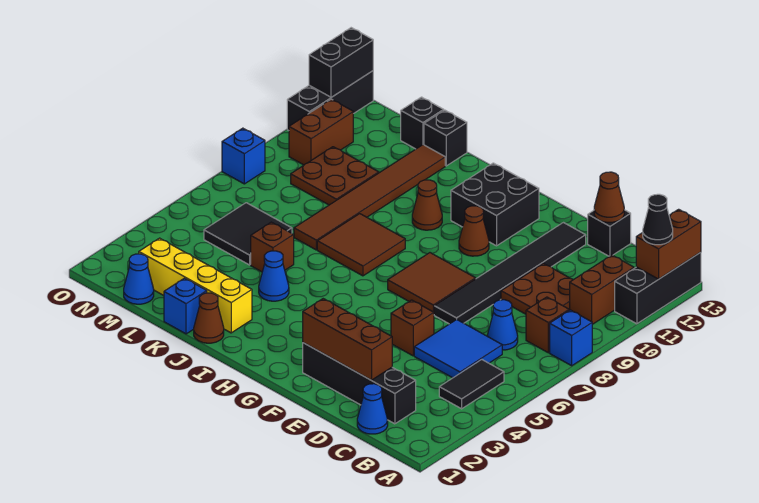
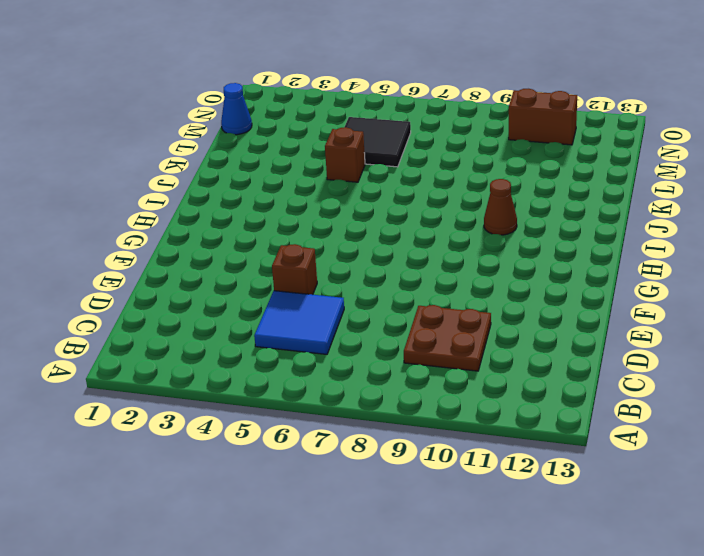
none -> blue 1x1 brick [550,310,592,366]
none -> black 1x3 brick [615,252,701,324]
none -> black 1x2 tile [439,360,504,409]
none -> brown 1x1 brick [526,297,569,353]

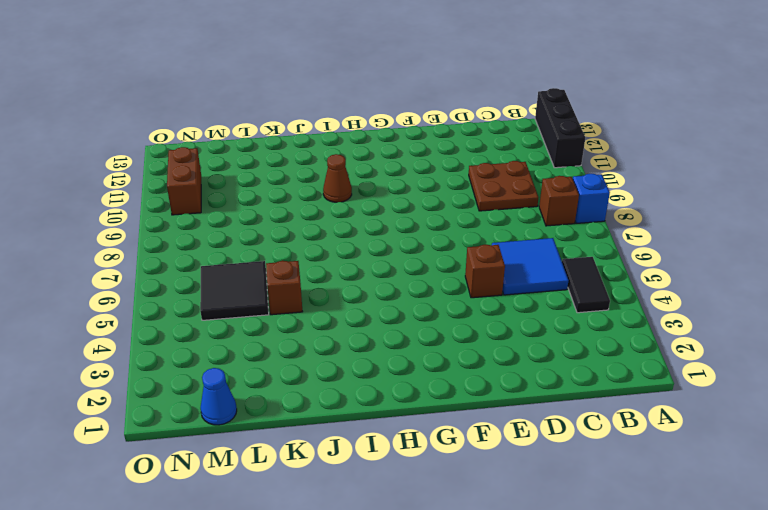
none -> brown 1x2 brick [570,255,634,324]
none -> blue 1x1 cone [357,384,388,434]
none -> black 1x4 brick [303,343,416,424]
none -> blue 1x1 cone [487,300,518,350]

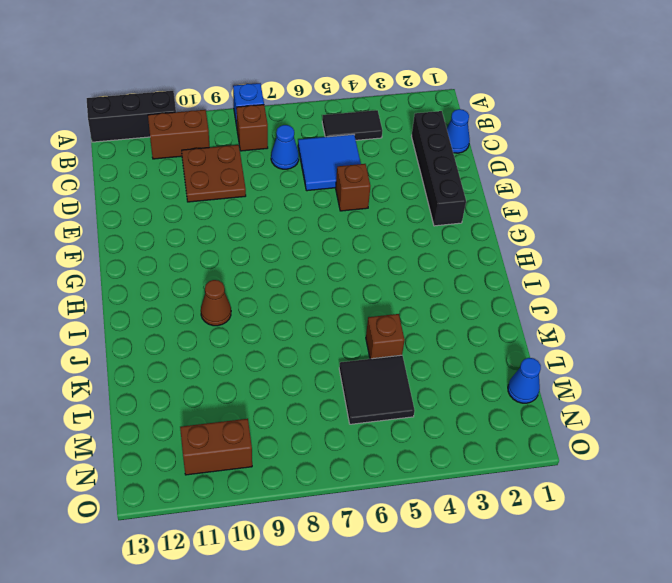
none -> black 1x1 brick [588,210,631,256]
none -> black 1x6 tile [434,223,586,324]
none -> brown 2x2 tile [388,253,476,312]
none -> brown 1x1 cone [459,206,489,256]

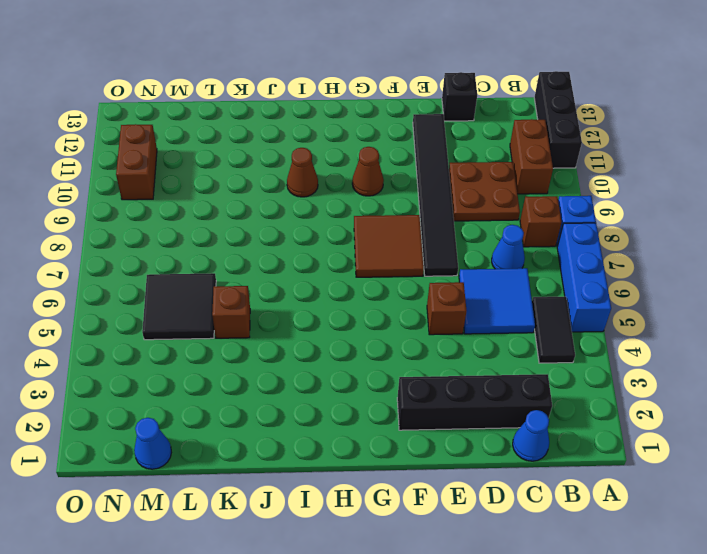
blue 1x3 brick [557,223,611,332] -> none
none -> black 2x2 brick [451,163,539,246]
none -> brown 2x2 tile [317,214,405,276]
none -> brown 1x1 cone [194,293,224,343]
none -> yellow 1x4 brick [139,238,252,333]

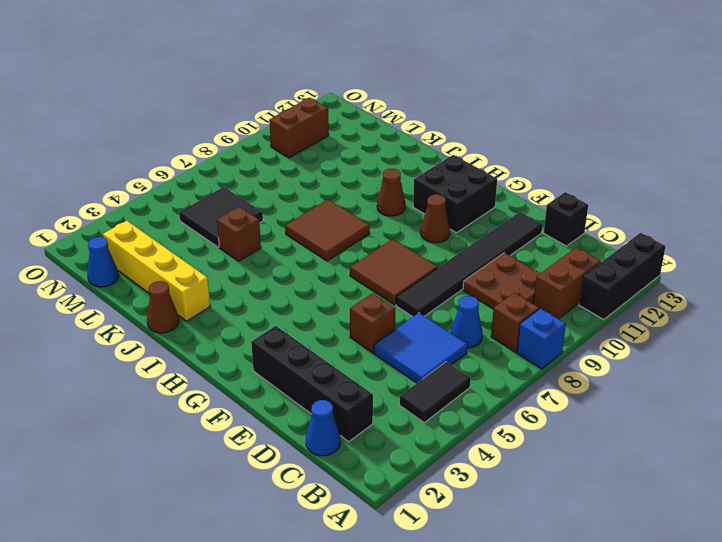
none -> blue 1x1 cone [259,251,289,301]
none -> blue 1x1 brick [164,278,207,334]
none -> brown 1x6 tile [294,145,445,250]
none -> black 1x1 brick [424,110,467,166]

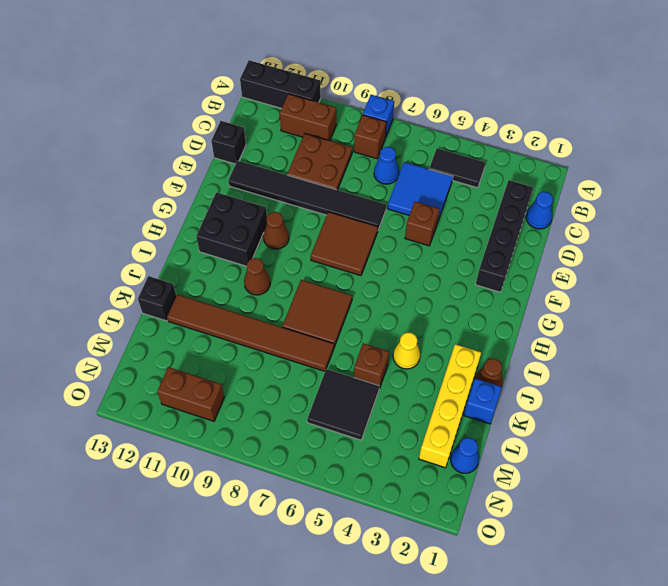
yellow 1x1 cone [393,332,420,369] -> blue 1x1 cone [259,251,289,301]
none -> brown 2x2 plate [291,147,379,205]
none -> black 1x1 brick [401,97,444,149]
none -> blue 1x1 brick [222,128,265,184]
none -> black 1x3 brick [287,71,373,131]

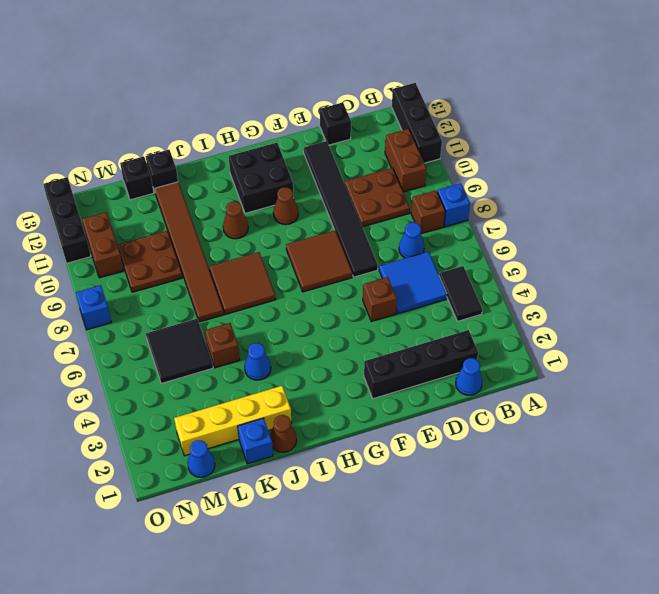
none -> brown 1x2 brick [636,209,701,279]
none -> brown 1x3 brick [303,299,392,380]
none -> brown 1x1 cone [594,172,624,222]
none -> black 1x2 brick [309,28,373,97]

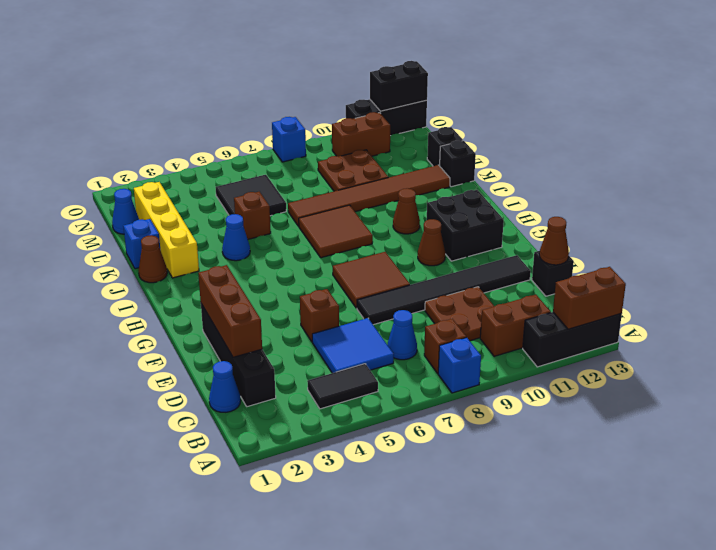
none -> black 1x1 cone [643,194,673,245]

